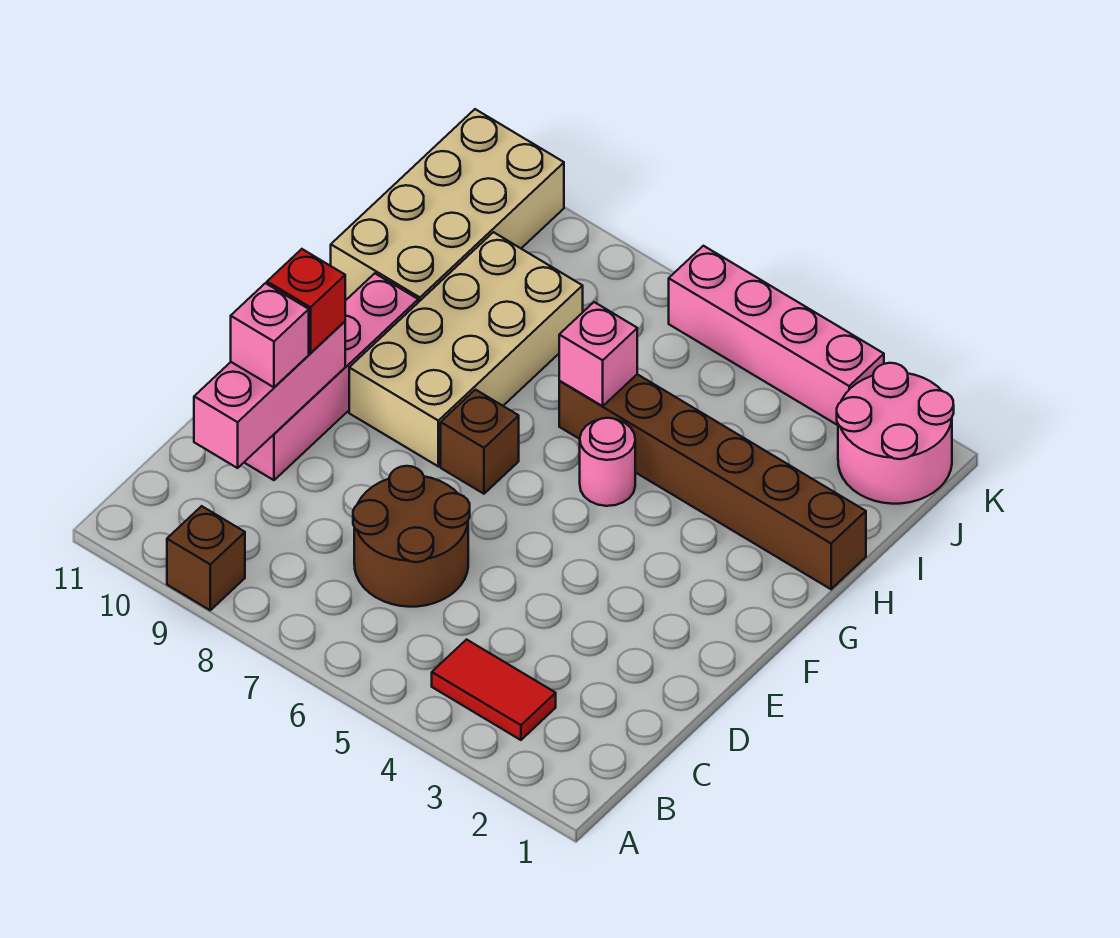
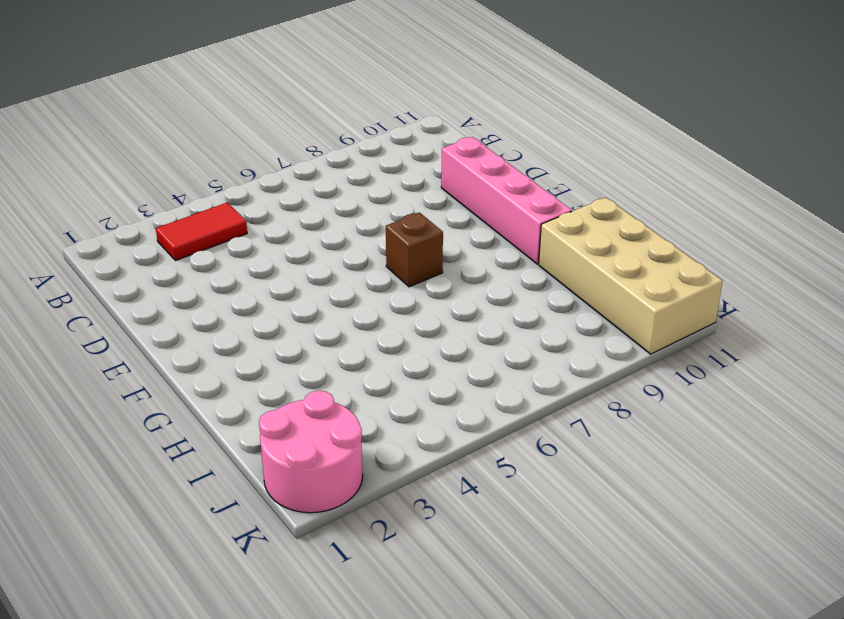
none -> brown 1x1 brick [167,506,245,610]
none -> brown 2x2 round brick [353,466,470,607]
none -> tan 2x4 brick [349,232,583,466]

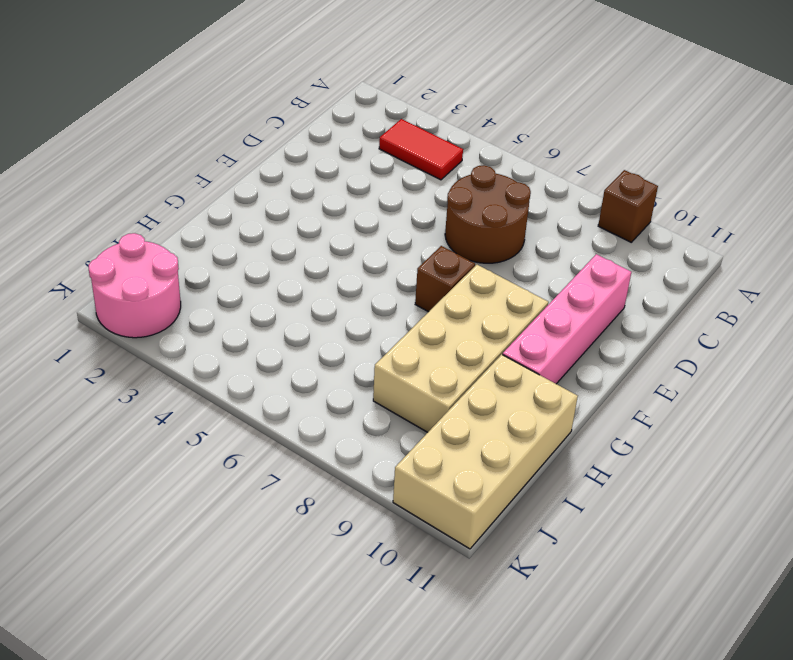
none -> pink 1x1 round brick [580,418,635,506]
none -> brown 1x6 brick [559,374,866,589]
none -> pink 1x4 brick [669,246,884,425]

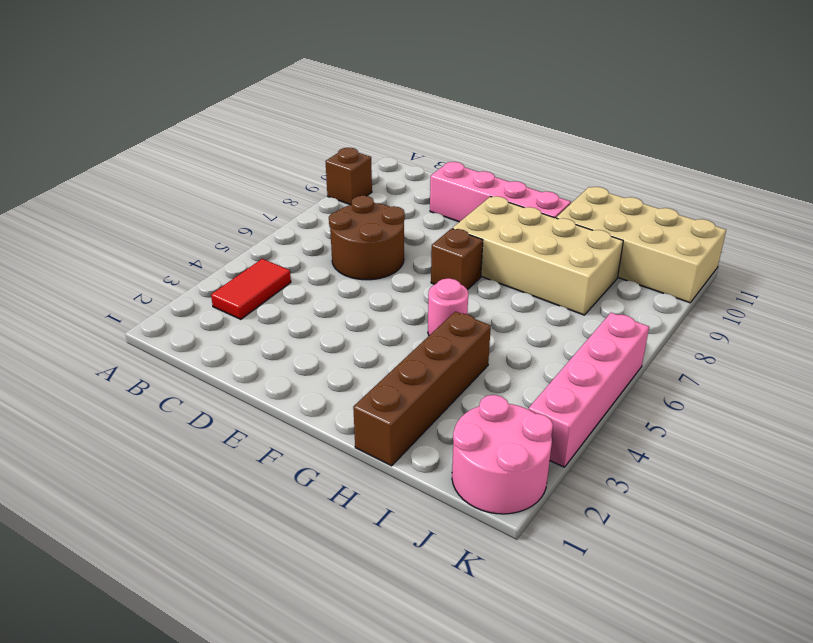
brown 1x4 brick [353,311,491,466] -> brown 1x6 brick [559,374,866,589]
none -> pink 1x3 brick [194,322,345,468]
none -> pink 1x1 brick [559,302,637,406]
none -> pink 1x1 brick [231,283,309,387]

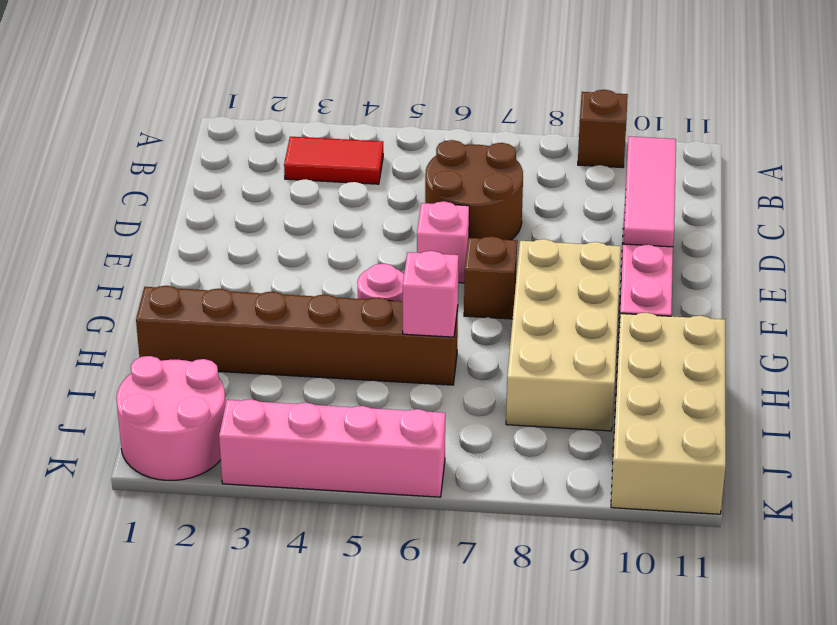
pink 1x3 tile [623,137,676,247] -> pink 1x3 brick [194,322,345,468]
pink 1x1 brick [417,201,469,283] -> pink 1x1 brick moved to [231,283,309,387]
none -> red 1x1 brick [267,249,345,353]

